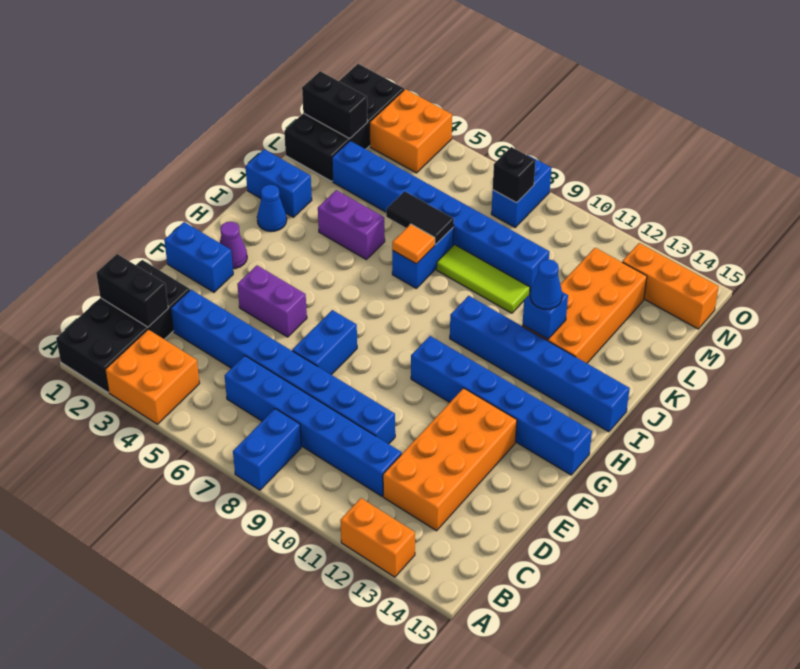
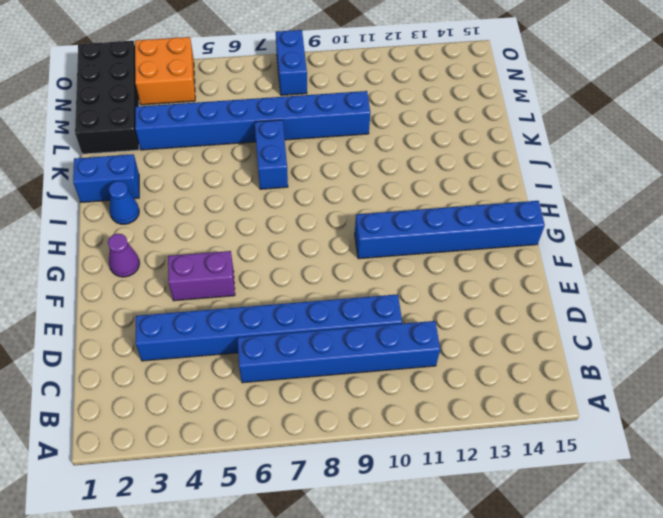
none -> black 2x4 brick [56,260,190,392]
none -> orange 2x2 brick [105,330,200,424]
none -> blue 1x2 brick [233,409,301,490]
none -> orange 1x2 brick [340,498,415,577]

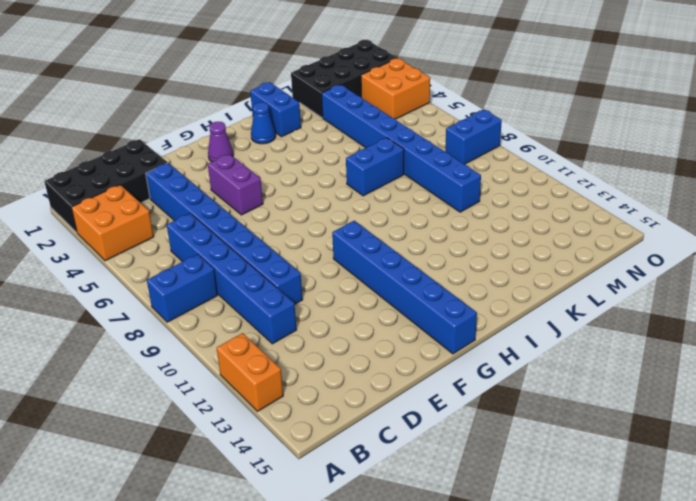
none -> orange 2x4 brick [383,388,517,531]
none -> blue 1x2 brick [292,310,357,375]
none -> blue 1x2 brick [164,222,233,292]
none -> blue 1x6 brick [450,296,630,432]

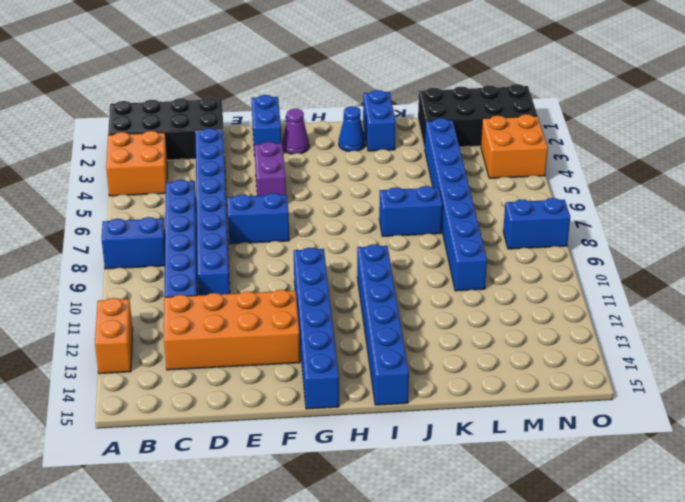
none -> purple 1x2 brick [318,190,385,259]
none -> orange 2x4 brick [522,248,647,363]
none -> lime 1x3 tile [436,245,530,313]
none -> orange 1x3 brick [622,243,719,329]

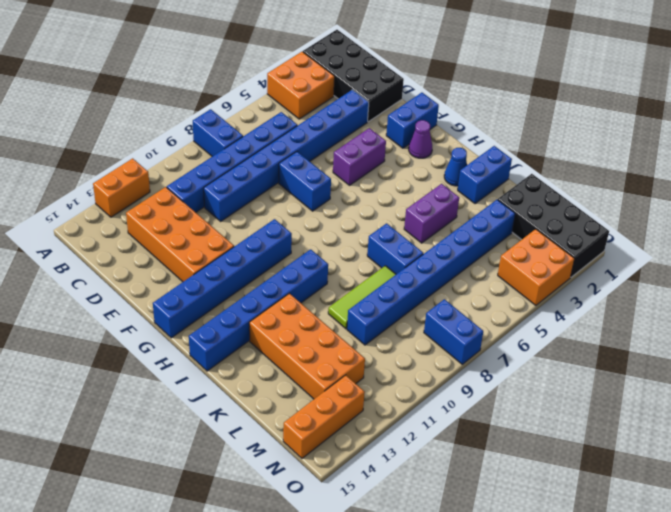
none -> black 1x2 brick [96,254,168,327]
none -> orange 1x1 tile [392,224,435,264]
none -> blue 1x1 brick [523,292,568,339]
none -> black 1x2 tile [386,191,454,245]

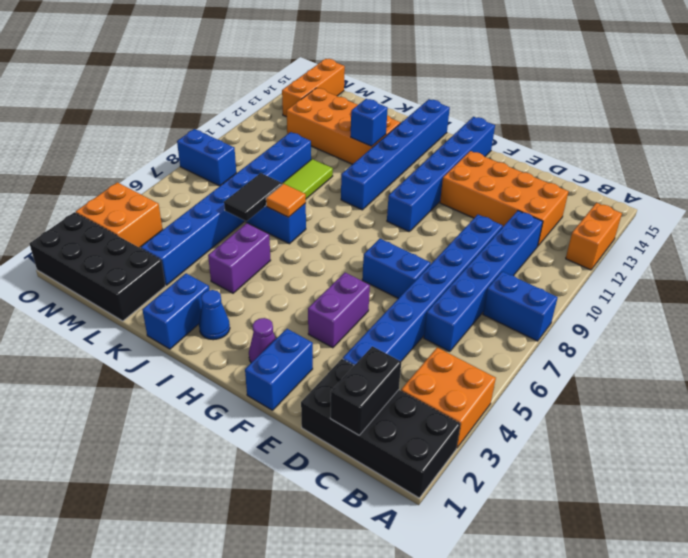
none -> black 1x2 brick [302,71,367,139]
none -> black 1x1 brick [493,147,536,203]
none -> blue 1x1 cone [530,259,562,309]

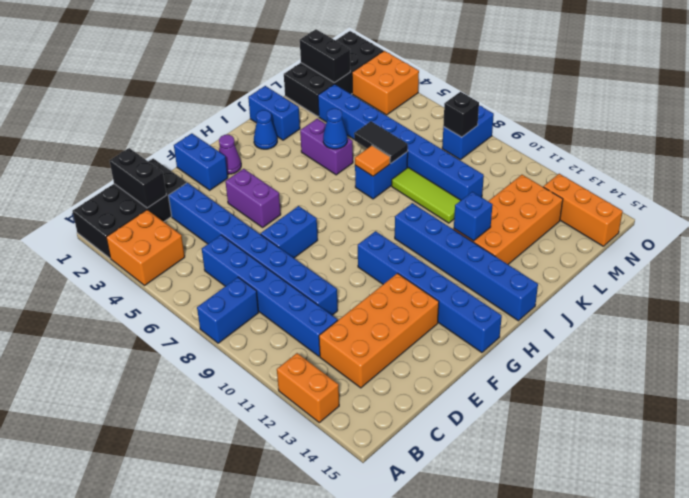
blue 1x1 cone [323,109,347,149] -> blue 1x1 cone moved to [530,259,562,309]

